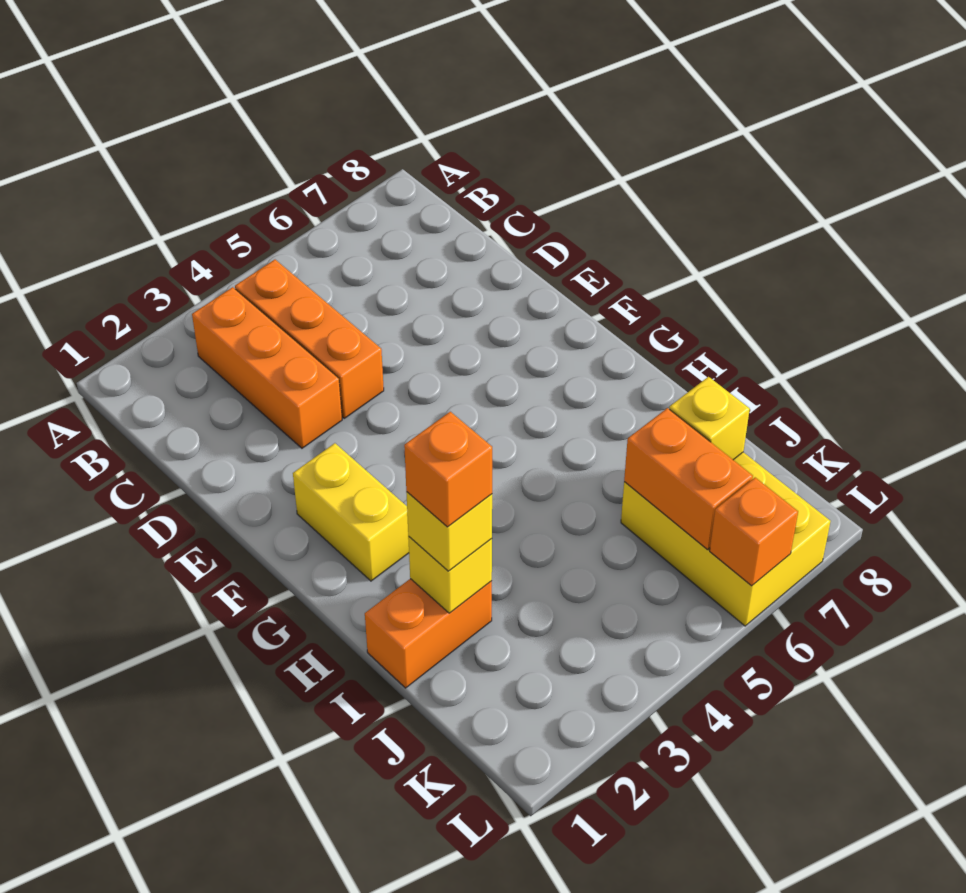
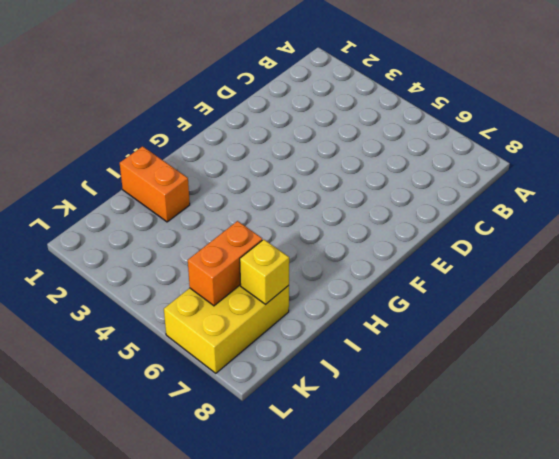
none -> orange 1x3 brick [192,287,342,448]
none -> orange 1x3 brick [235,260,384,418]

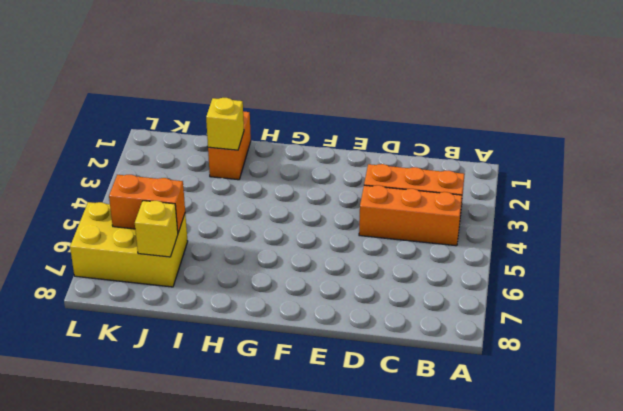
none -> yellow 1x2 brick [293,443,409,581]
none -> orange 1x1 brick [710,478,798,586]

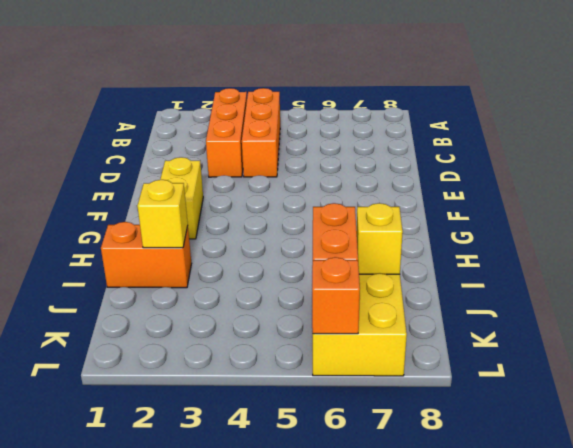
none -> yellow 1x1 brick [406,492,492,571]
none -> orange 1x1 brick [404,412,492,527]

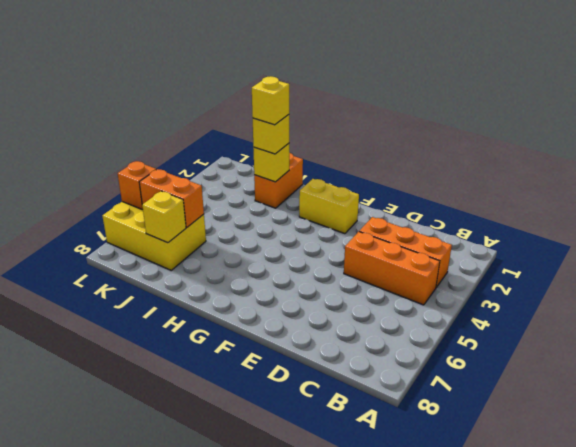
yellow 1x1 brick [252,76,289,125] -> orange 1x1 brick [404,412,492,527]

